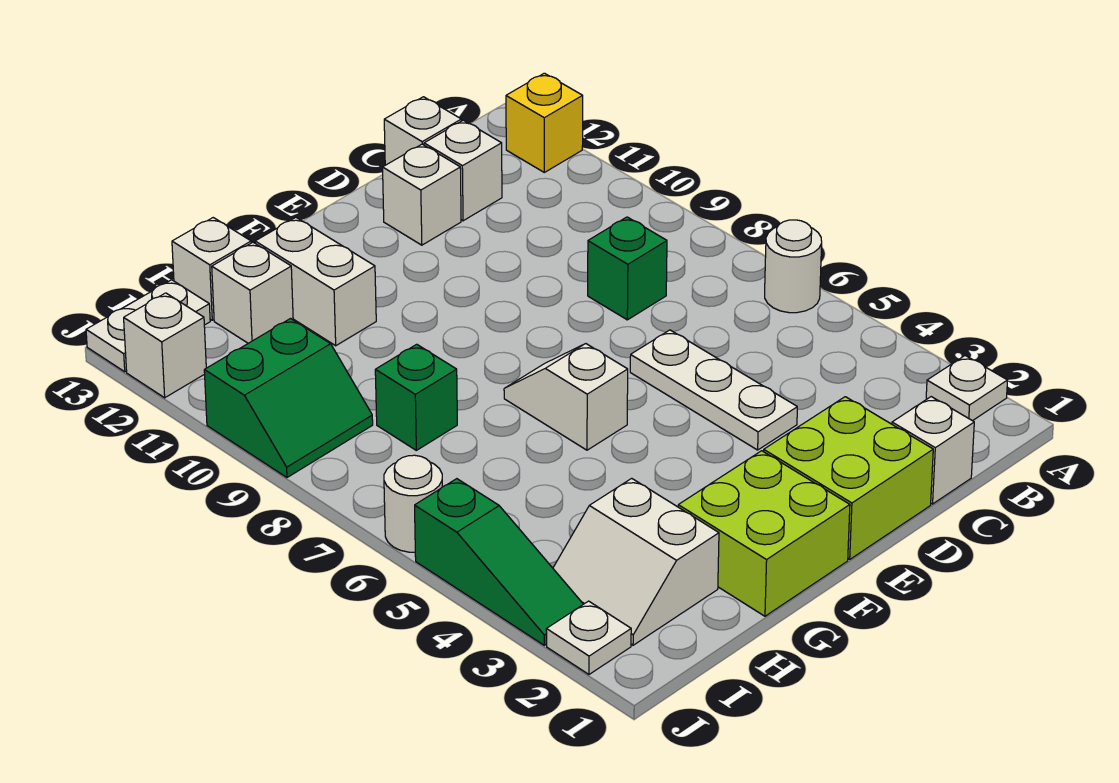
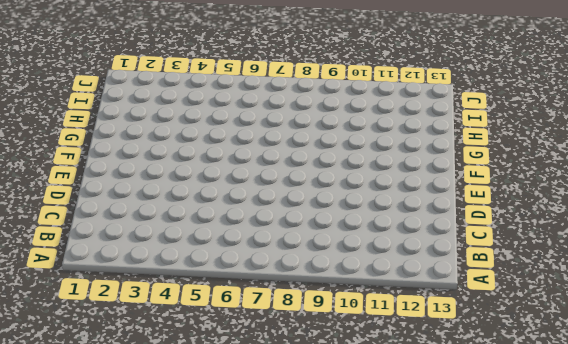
none -> white 1x1 plate [926,356,1008,421]
none -> white 1x1 round brick [765,220,822,313]
none -> yellow 1x1 brick [506,73,583,172]

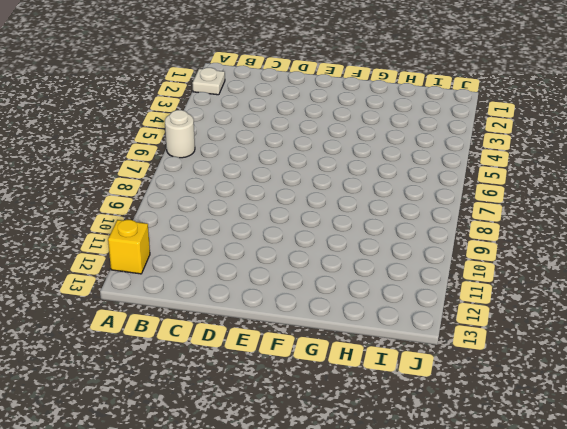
none -> white 1x1 brick [892,397,974,504]
none -> green 1x1 brick [588,217,667,320]
none -> white 1x1 brick [424,120,502,221]

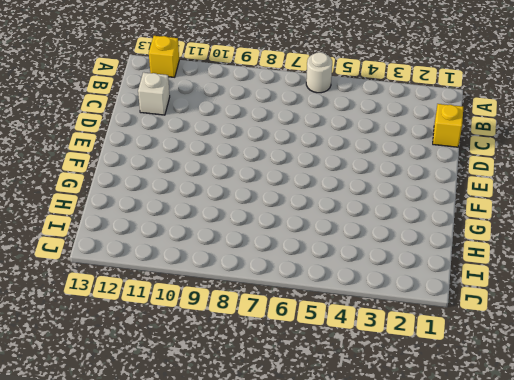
yellow 1x1 brick [433,104,463,147] -> white 1x1 brick [892,397,974,504]
none -> white 1x1 plate [926,356,1008,421]
none -> green 1x1 brick [588,217,667,320]
none -> white 1x1 brick [384,97,461,165]

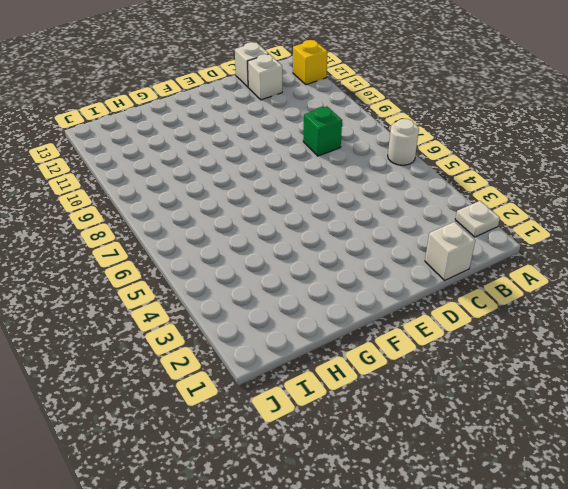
none -> lime 2x2 brick [764,397,933,559]
none -> white 1x3 plate [630,330,797,450]
none -> white 1x1 brick [383,144,461,245]

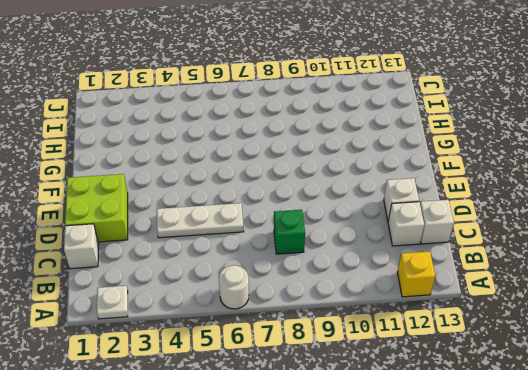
none -> lime 2x2 brick [678,451,850,616]
none -> white 1x2 slope [504,344,628,450]
none -> white 1x2 brick [255,218,376,346]

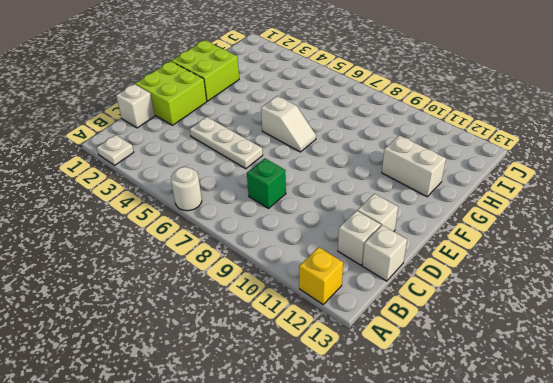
none -> white 2x2 slope [553,478,719,645]
none -> green 1x1 brick [375,344,457,450]
none -> white 1x1 brick [212,242,293,343]

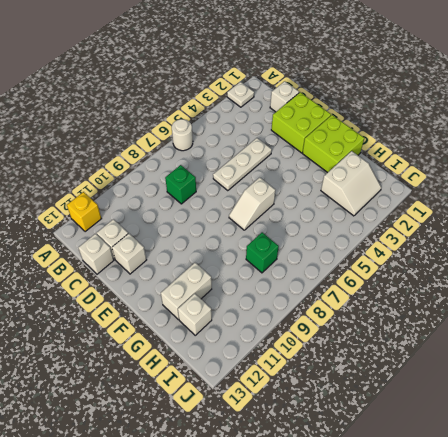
none -> white 1x1 brick [172,218,251,320]
none -> green 2x2 slope [204,319,373,477]
none -> white 1x2 plate [86,280,210,372]

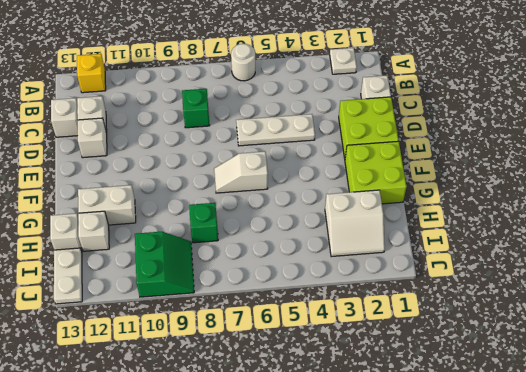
none -> white 1x1 plate [546,601,631,674]
none -> green 1x3 slope [415,479,583,645]
none -> white 1x1 round brick [384,455,442,552]

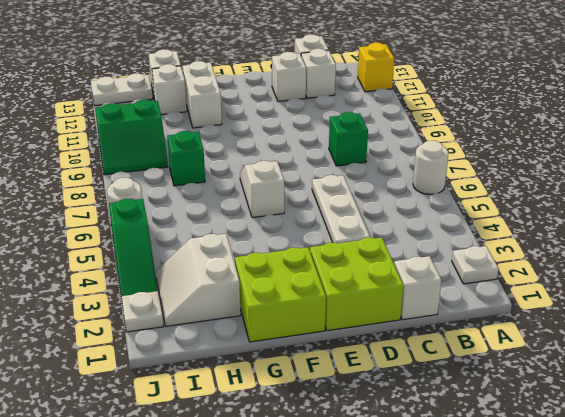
none -> white 1x1 brick [124,293,206,398]

